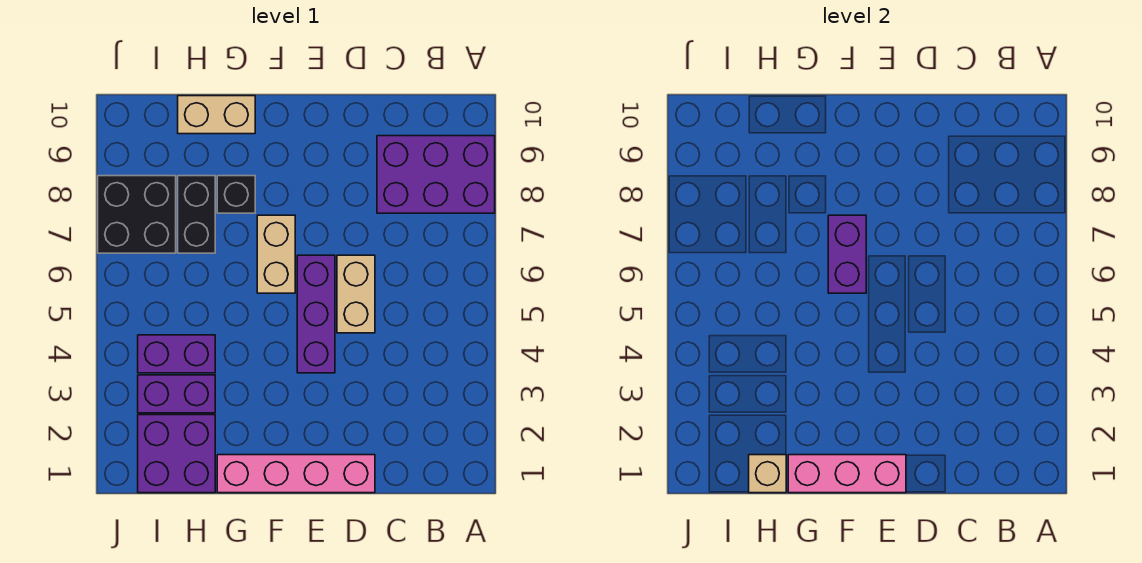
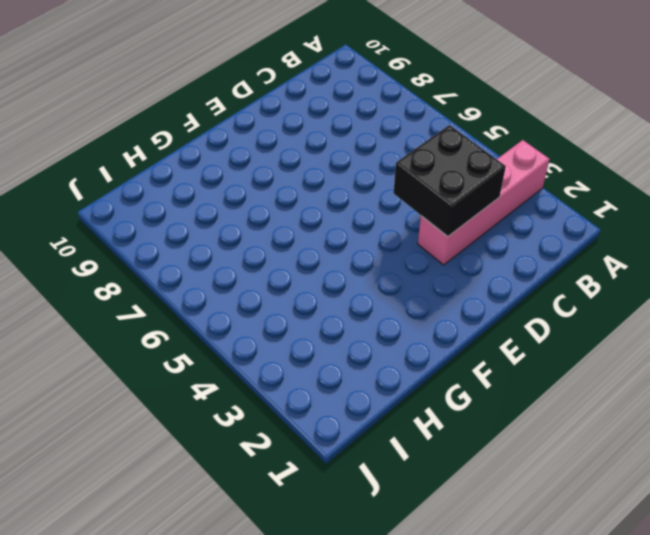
pink 1x4 brick [418,140,550,265] -> pink 1x4 brick moved to [217,455,375,493]
black 2x2 brick [394,125,506,236] -> black 2x2 brick moved to [98,176,176,253]
none -> purple 2x3 brick [377,136,495,213]
none -> tan 1x2 brick [337,255,375,333]
none -> purple 1x3 brick [297,255,335,373]

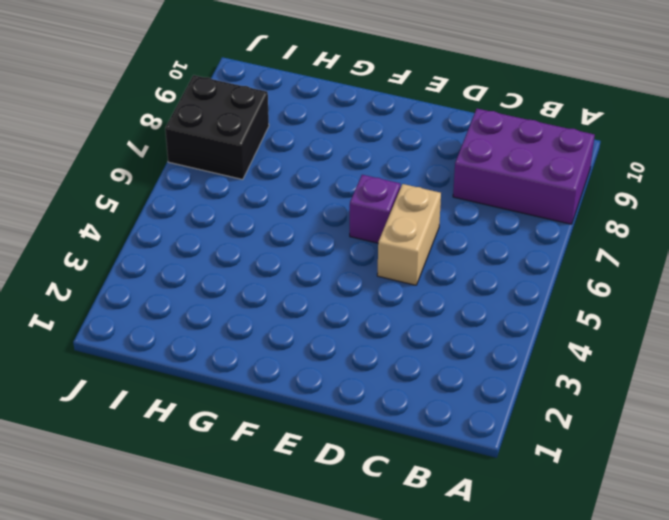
purple 1x1 brick [350,175,400,243] -> purple 1x3 brick [297,255,335,373]
none -> pink 1x4 brick [217,455,375,493]
none -> tan 1x2 brick [257,215,295,293]
none -> black 1x1 brick [217,176,255,213]

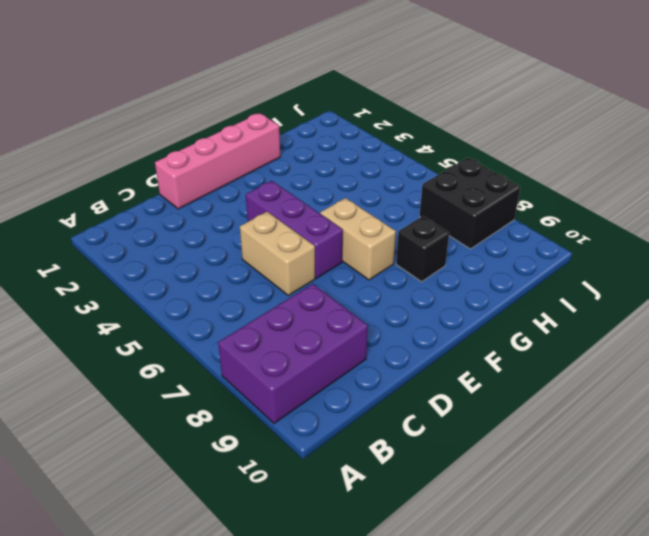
none -> tan 1x2 brick [178,96,255,134]
none -> purple 2x2 brick [138,415,215,493]
none -> purple 1x2 brick [138,375,215,413]

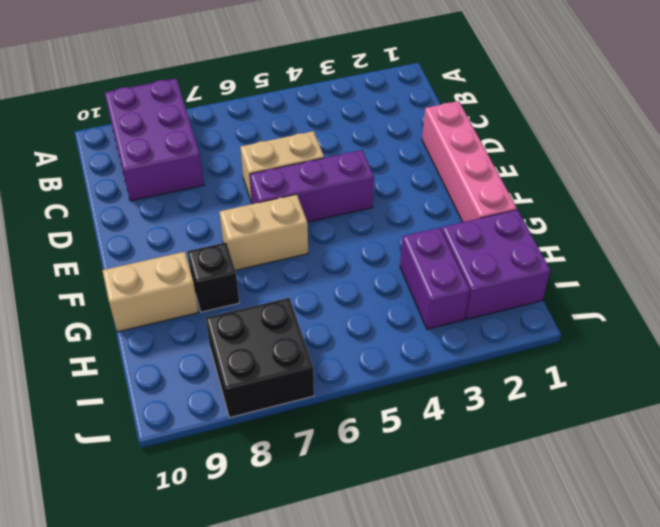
tan 1x2 brick [102,252,198,332] -> tan 1x2 brick turned to [178,96,255,134]
none -> purple 1x2 brick [138,335,215,373]
none -> black 1x2 brick [178,176,215,253]
none -> pink 1x3 brick [788,455,906,493]

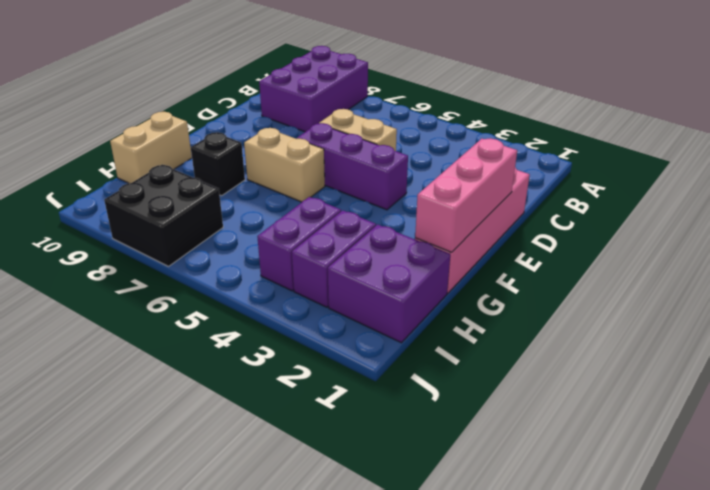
none -> black 1x2 brick [178,176,215,253]
none -> purple 1x2 brick [828,215,866,293]
none -> tan 1x1 brick [749,455,786,493]

